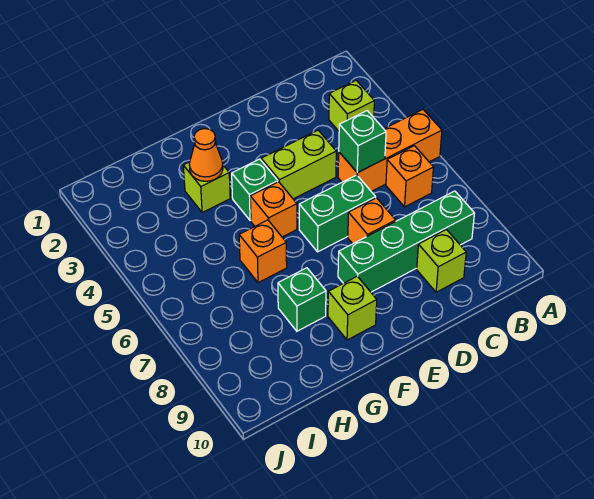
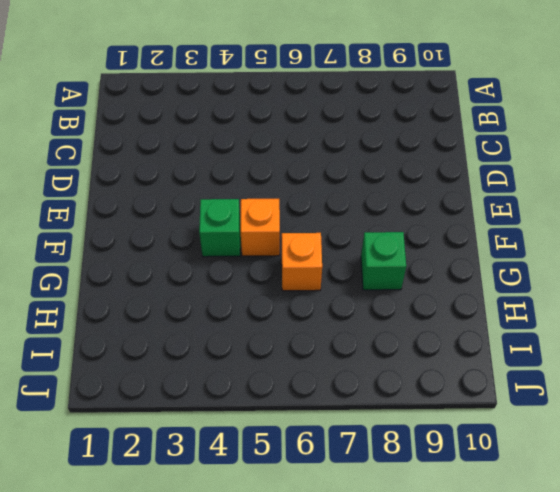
none -> orange 1x3 brick [338,110,442,191]
none -> lime 1x1 brick [329,80,374,131]
none -> orange 1x1 brick [386,146,434,207]

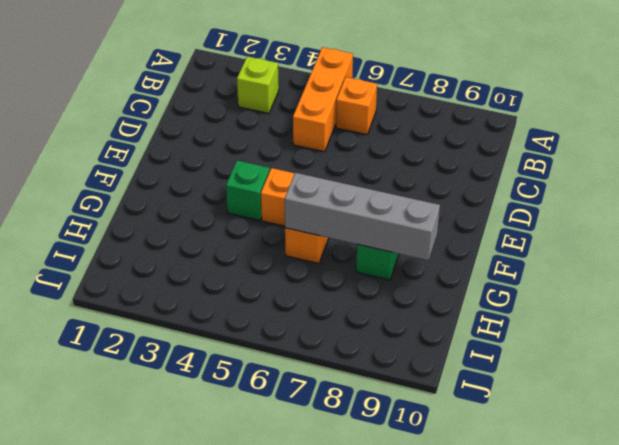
grey 1x4 brick [285,173,440,260] -> none
none -> green 1x4 brick [338,191,474,292]
none -> lime 1x1 brick [417,229,466,292]
none -> lime 1x2 brick [261,130,336,199]

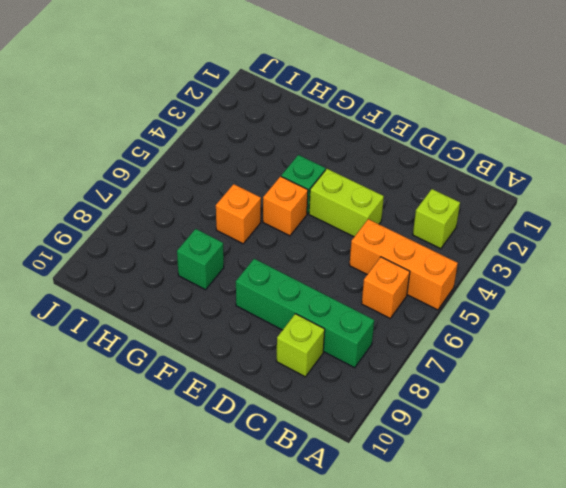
none -> green 1x2 brick [299,175,376,252]
none -> orange 1x1 brick [348,198,396,244]
none -> lime 1x1 brick [328,276,377,340]

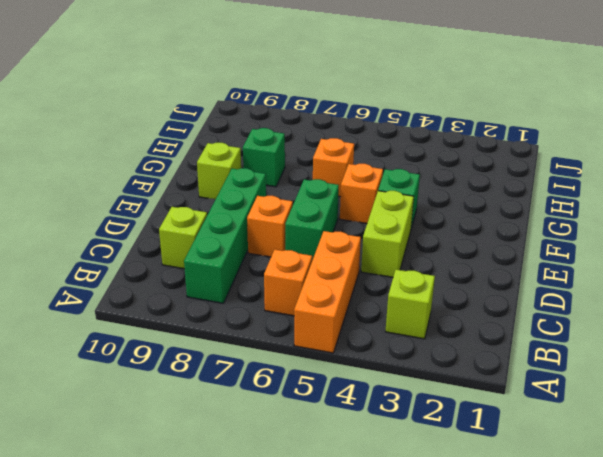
none -> lime 1x1 brick [183,162,230,213]
none -> green 1x1 brick [339,111,386,173]
none -> orange 1x1 cone [189,129,223,181]

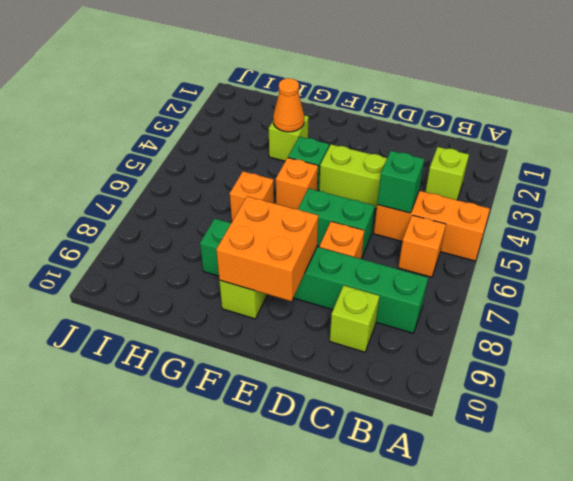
orange 2x2 brick [216,196,318,301] -> none

